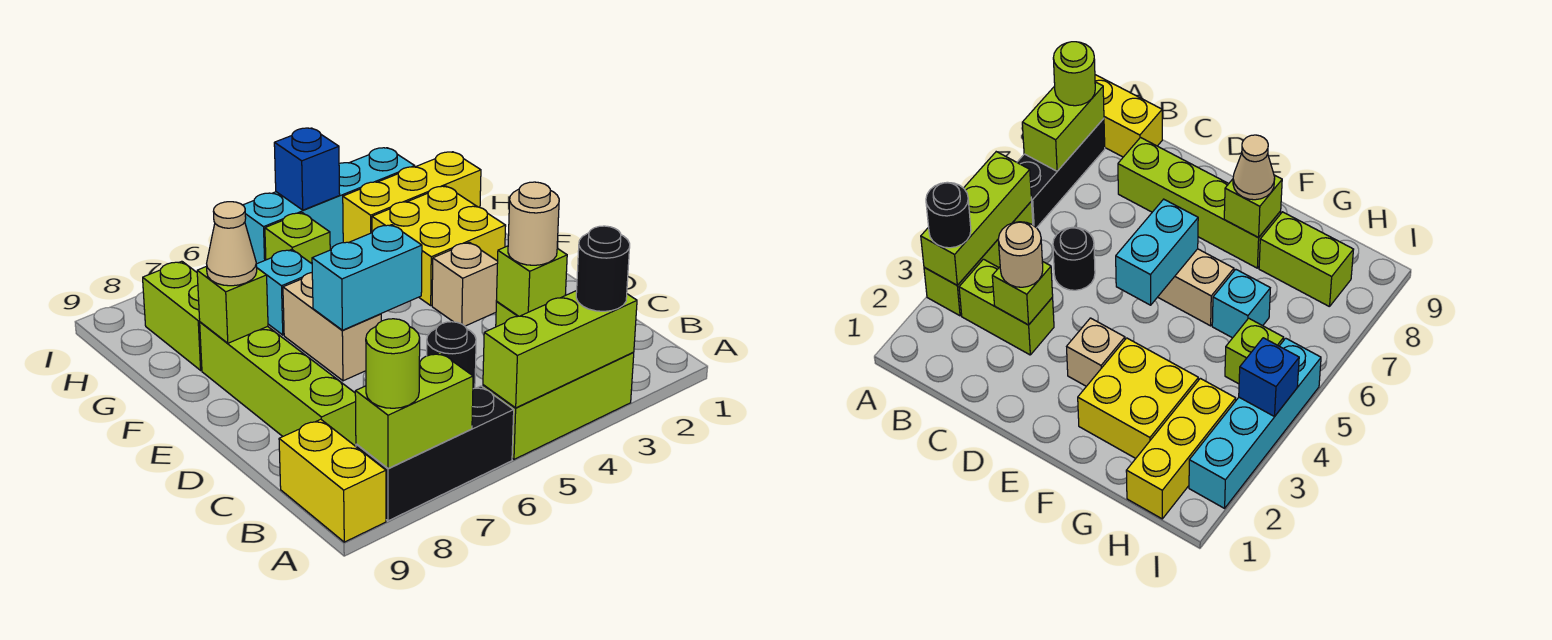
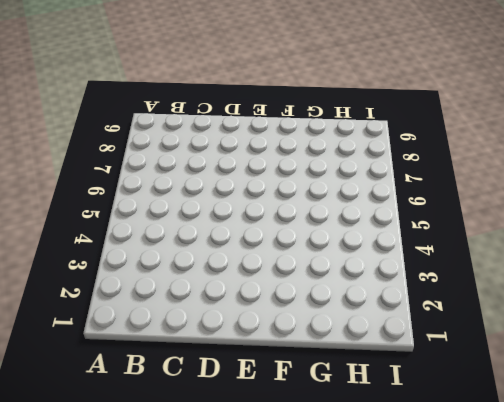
none -> lime 1x3 brick [483,353,634,459]
none -> black 1x3 brick [356,386,514,521]
none -> yellow 1x2 brick [279,419,386,542]

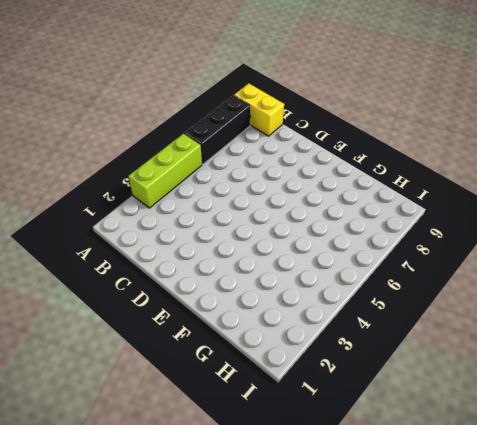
none -> lime 1x2 brick [959,259,1054,355]
none -> black 1x1 round brick [427,322,476,389]
none -> lime 1x4 brick [200,322,356,446]

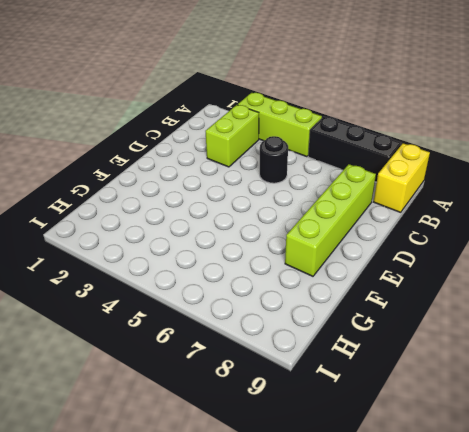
none -> tan 1x1 brick [432,242,498,326]
none -> tan 1x2 brick [283,273,381,381]
none -> yellow 2x2 brick [372,186,506,305]

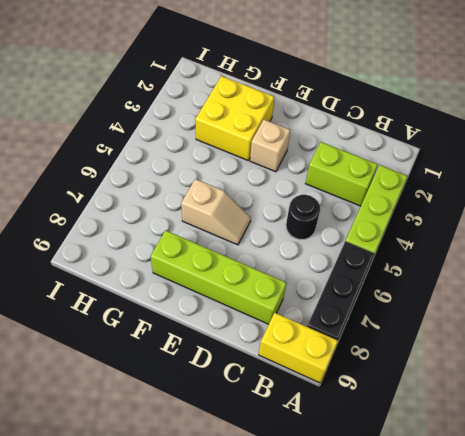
tan 1x2 slope [181,179,251,245] -> tan 1x2 brick [283,273,381,381]
none -> cyan 1x1 brick [256,249,312,335]
none -> lime 1x2 brick [143,261,202,370]
none -> yellow 1x3 brick [343,152,481,243]

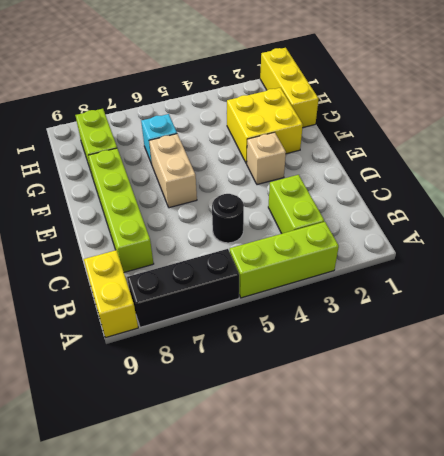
yellow 1x3 brick [260,48,318,127] -> yellow 1x3 brick turned to [343,152,481,243]
none -> lime 1x1 brick [265,213,330,264]
none -> cyan 1x4 brick [243,148,415,264]
none -> lime 1x3 brick [483,291,637,408]

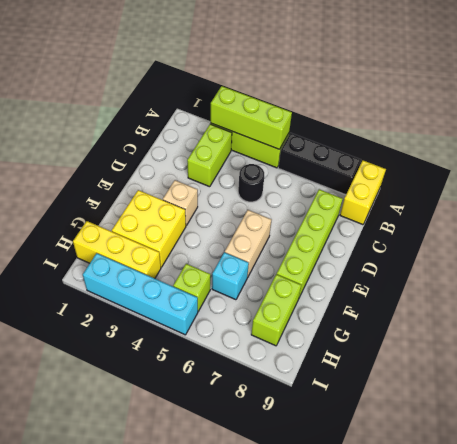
none -> lime 1x2 brick [355,353,473,468]
none -> lime 1x1 brick [496,246,567,316]
none -> cyan 1x2 brick [312,225,422,330]

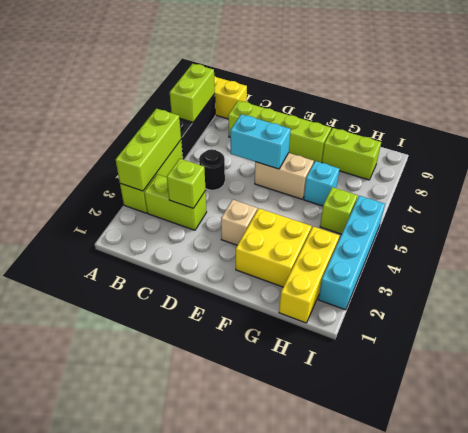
cyan 1x2 brick [230,114,291,169] -> cyan 1x2 brick turned to [312,225,422,330]
none -> lime 1x1 brick [197,266,268,343]
none -> blue 1x1 brick [274,128,340,210]
none -> black 1x1 round brick [576,226,630,311]

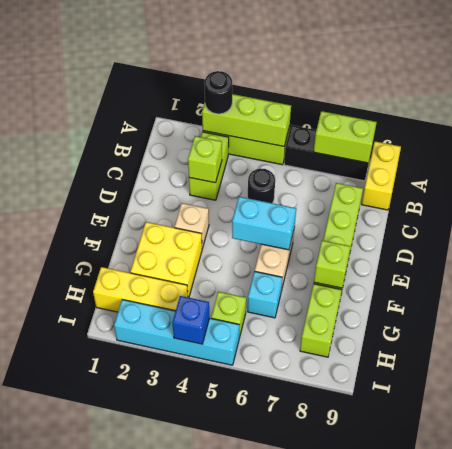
none -> lime 1x1 round brick [366,319,420,408]
none -> tan 1x1 round brick [508,182,559,265]
none -> tan 1x1 cone [207,202,257,286]

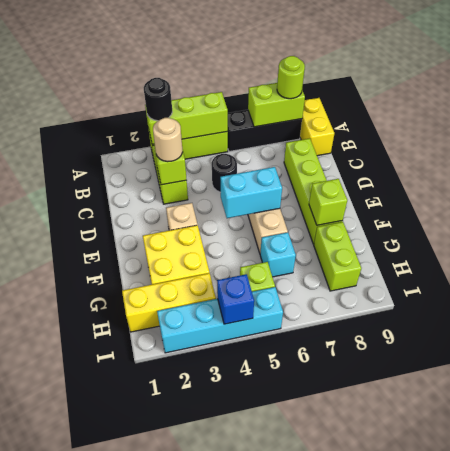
none -> tan 1x1 cone [207,202,257,286]

